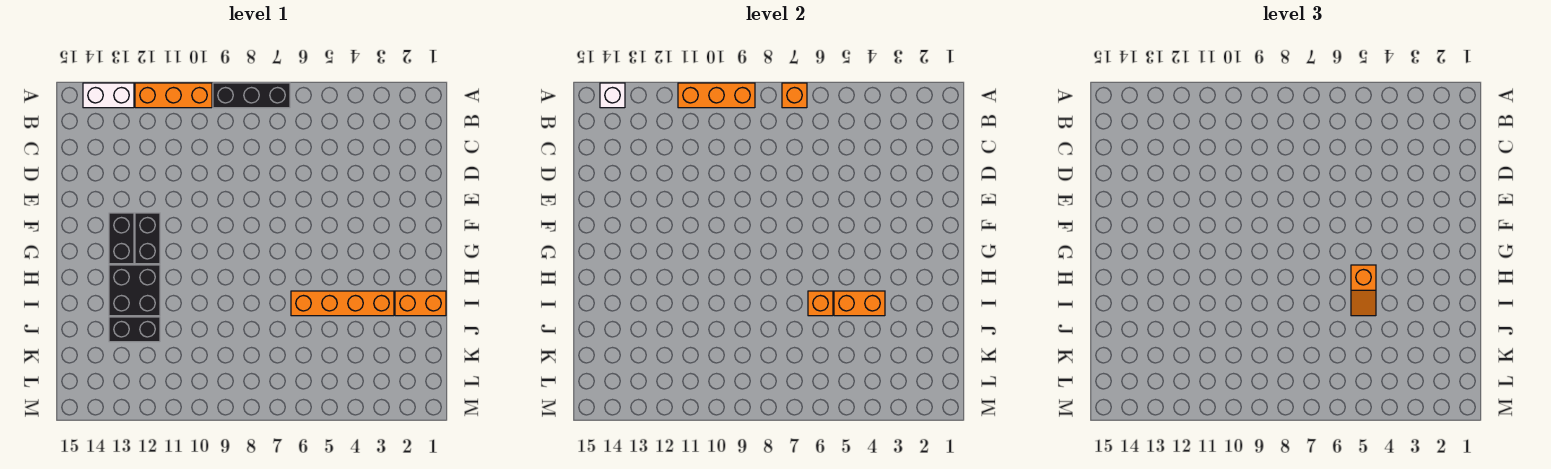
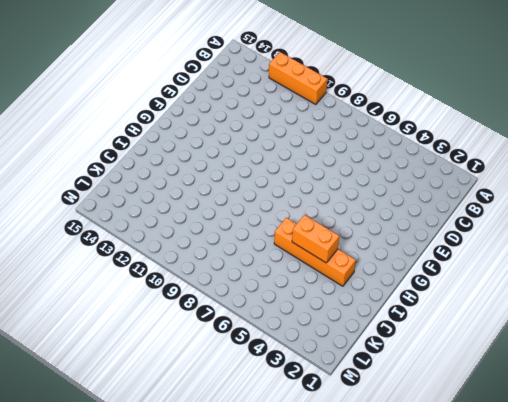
none -> black 1x3 brick [213,83,290,108]
none -> white 1x2 brick [83,83,134,108]
none -> black 1x2 brick [135,213,160,264]

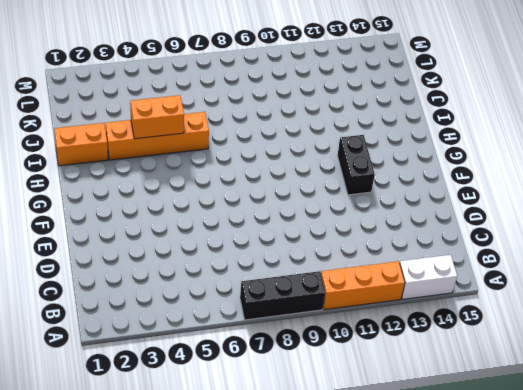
none -> black 1x2 brick [109,213,134,264]
none -> black 2x2 brick [109,265,160,316]
none -> black 1x2 brick [109,317,160,342]

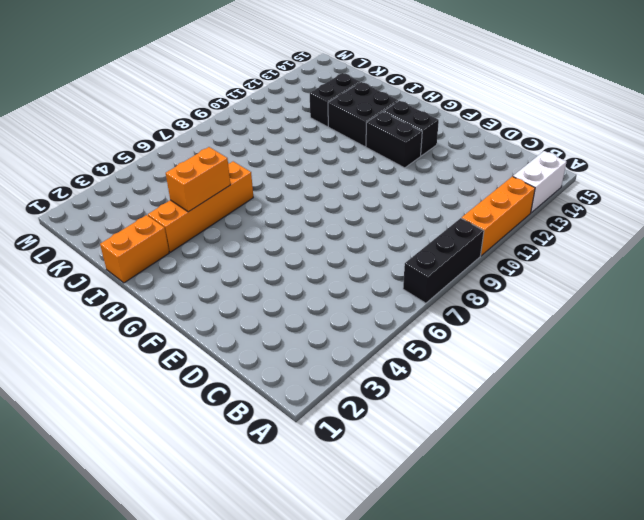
none -> orange 1x1 brick [782,83,807,108]
none -> orange 1x3 brick [678,83,755,108]
none -> white 1x1 brick [600,83,625,108]

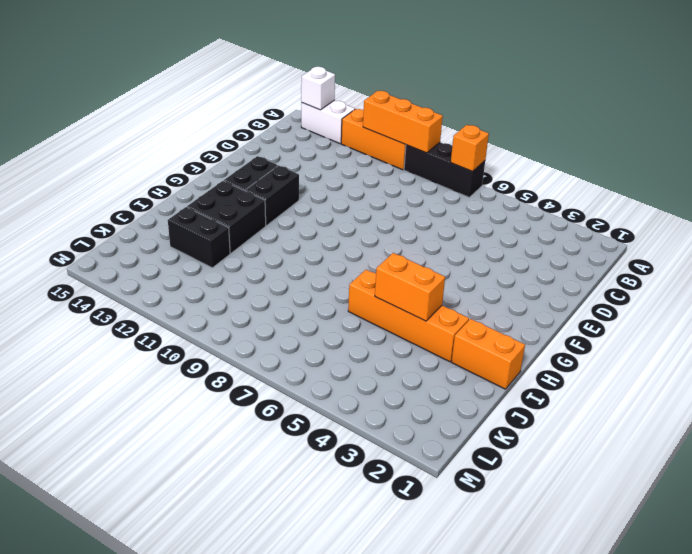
none -> orange 1x1 brick [808,291,833,316]
none -> orange 1x2 slope [1351,265,1376,316]

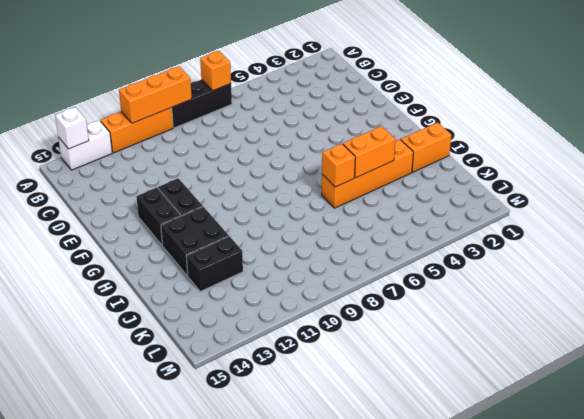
none -> orange 1x2 slope [1351,265,1376,316]

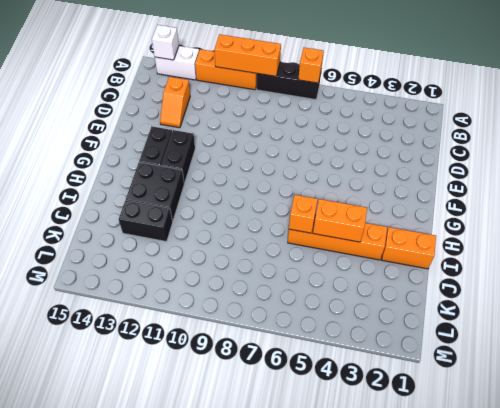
orange 1x2 slope [160,77,190,128] -> orange 1x2 slope moved to [1351,265,1376,316]

